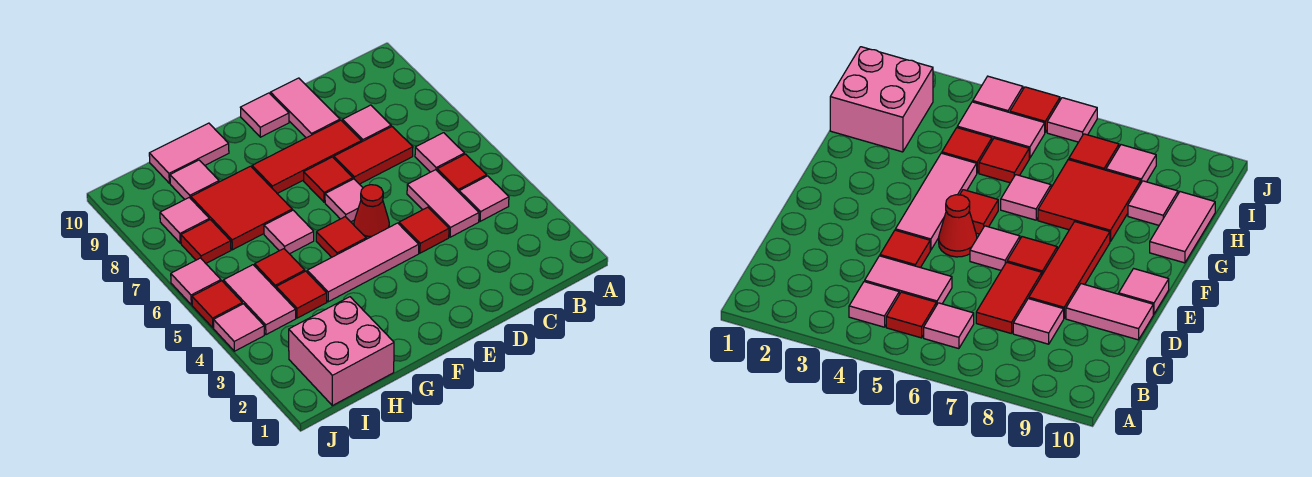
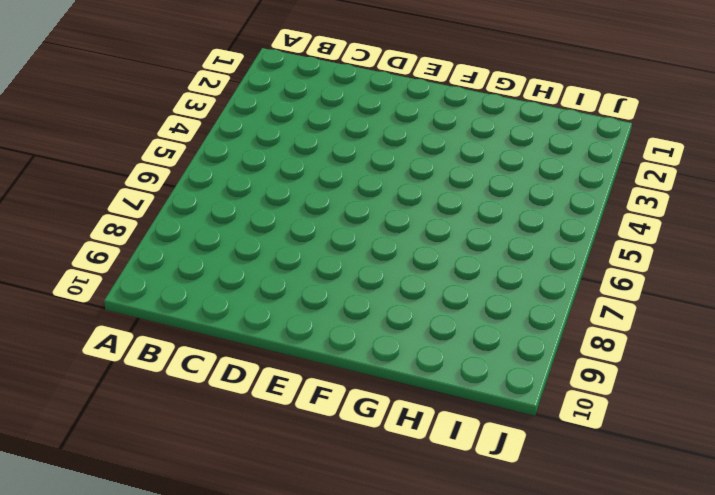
none -> pink 1x1 tile [459,176,509,221]
none -> red 1x1 tile [437,154,487,192]
none -> pink 1x1 tile [415,133,464,172]

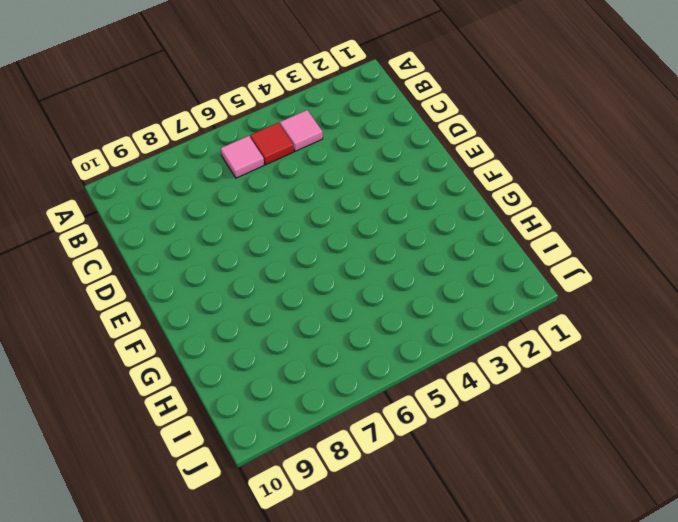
none -> pink 1x2 tile [407,170,479,237]
none -> red 1x2 tile [334,127,413,184]
none -> pink 1x1 tile [342,105,391,142]

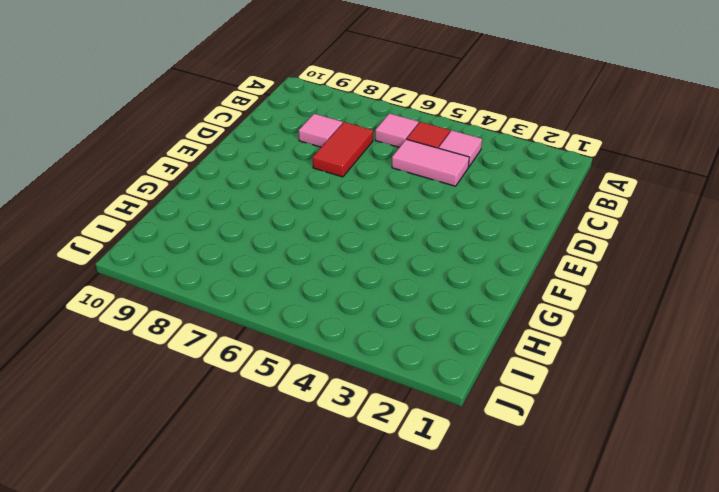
none -> red 1x1 tile [399,207,449,253]
none -> red 1x3 tile [252,120,361,194]
none -> pink 1x2 tile [270,78,340,138]

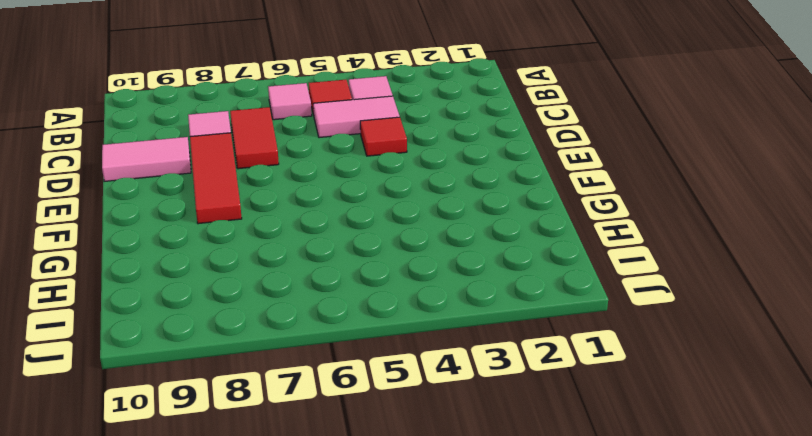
none -> pink 1x3 tile [307,223,419,302]
none -> red 1x1 cone [354,185,389,239]
none -> pink 1x1 tile [325,179,363,222]

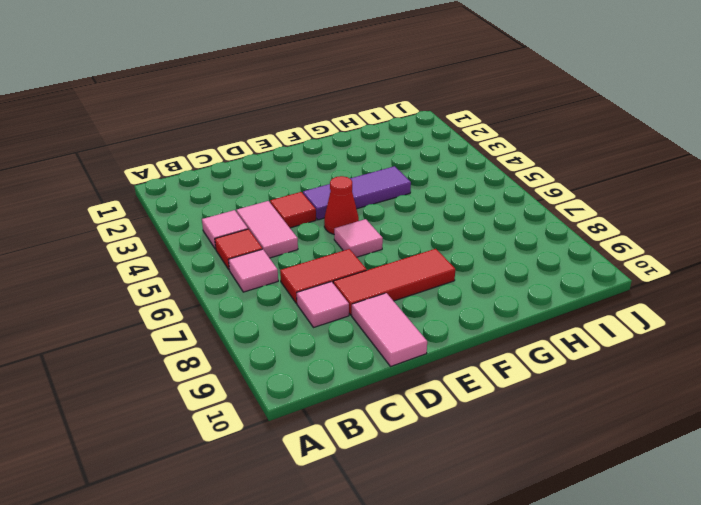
purple 1x3 tile [303,166,411,220] -> pink 1x3 tile [307,223,419,302]
none -> red 1x1 tile [304,157,353,202]
none -> pink 1x1 tile [240,93,289,137]
none -> red 1x1 tile [316,217,366,257]

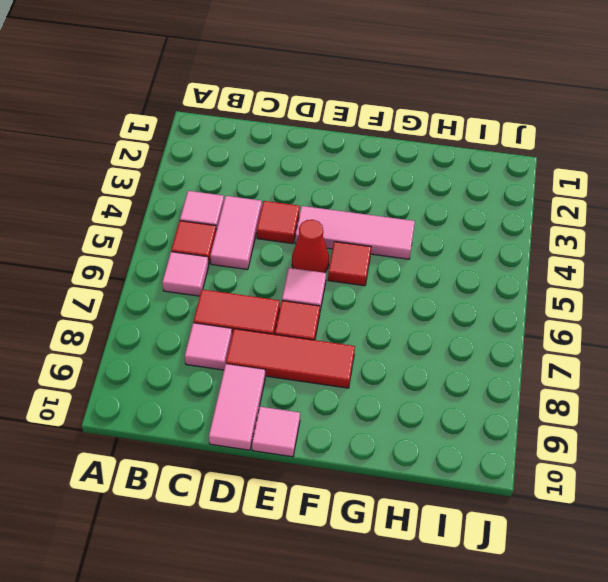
none -> pink 1x1 tile [264,210,314,254]
none -> red 2x2 tile [191,166,292,250]
none -> pink 1x2 tile [149,123,229,183]

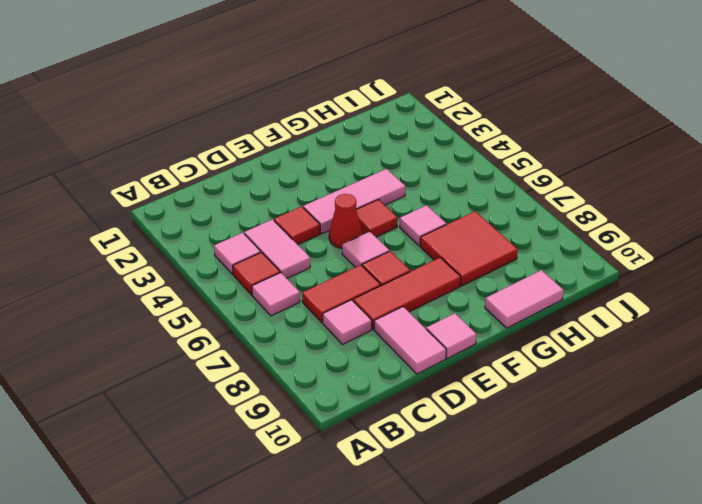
none -> pink 2x2 brick [289,297,394,406]
none -> red 1x1 tile [276,271,327,318]
none -> red 1x1 tile [255,249,305,288]

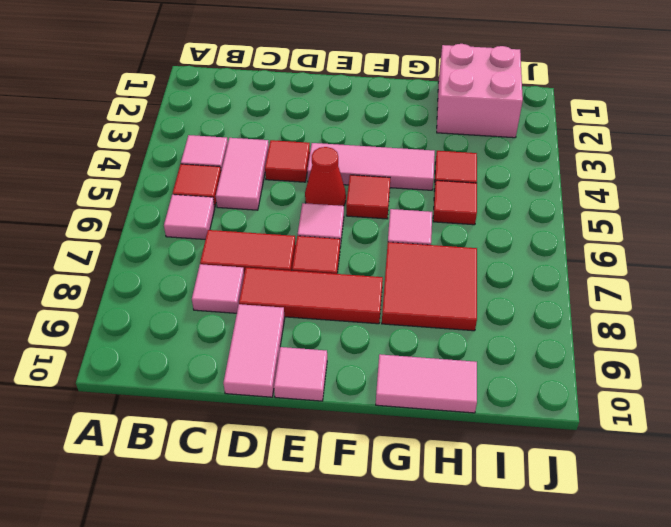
none -> pink 1x1 tile [170,160,219,199]
none -> pink 1x2 tile [223,265,296,335]
none -> red 1x1 tile [181,220,231,263]

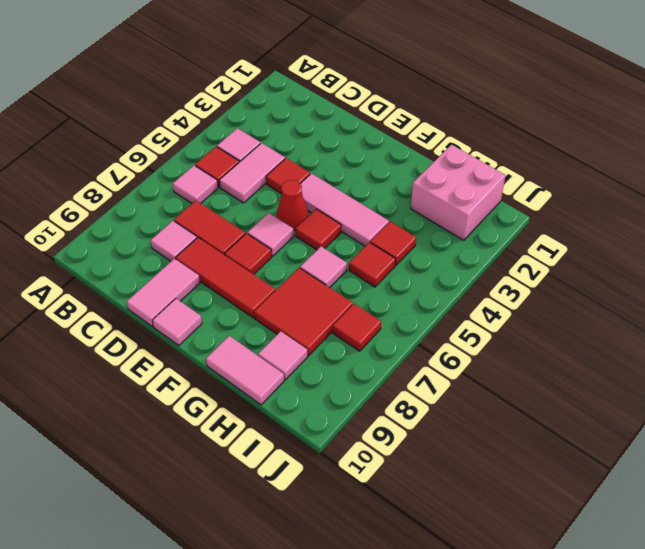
none -> pink 1x2 tile [223,265,296,335]
none -> pink 1x1 tile [160,197,209,243]
none -> pink 1x1 tile [214,304,264,351]

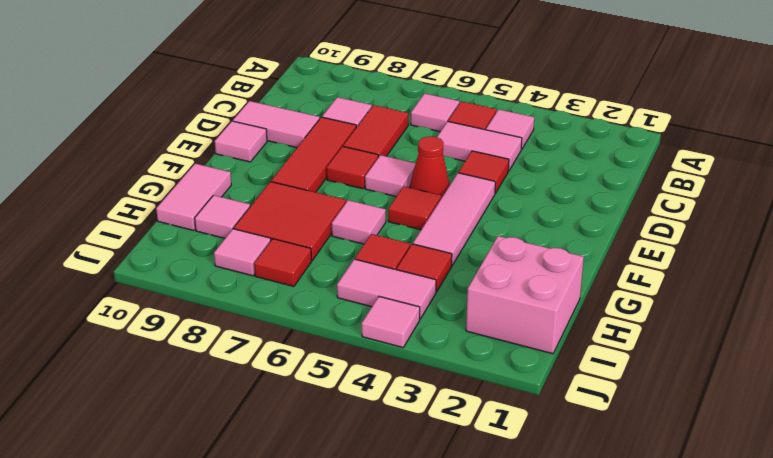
none -> red 1x1 tile [192,281,242,328]
none -> pink 1x1 tile [171,258,221,305]

